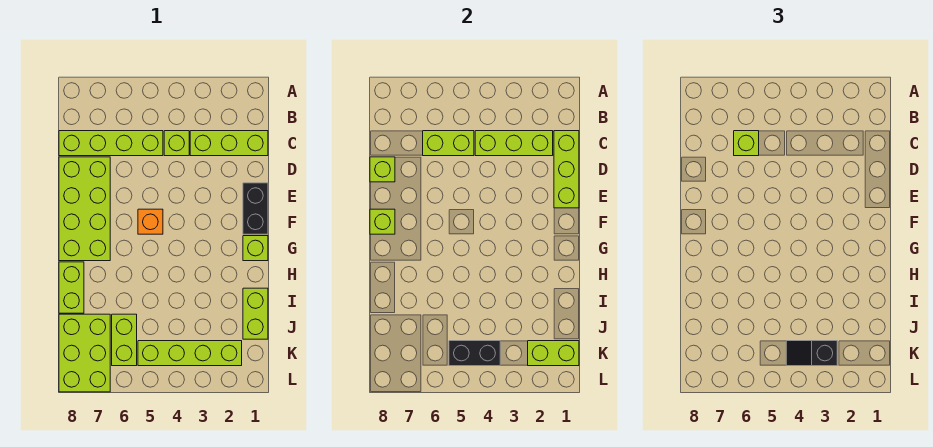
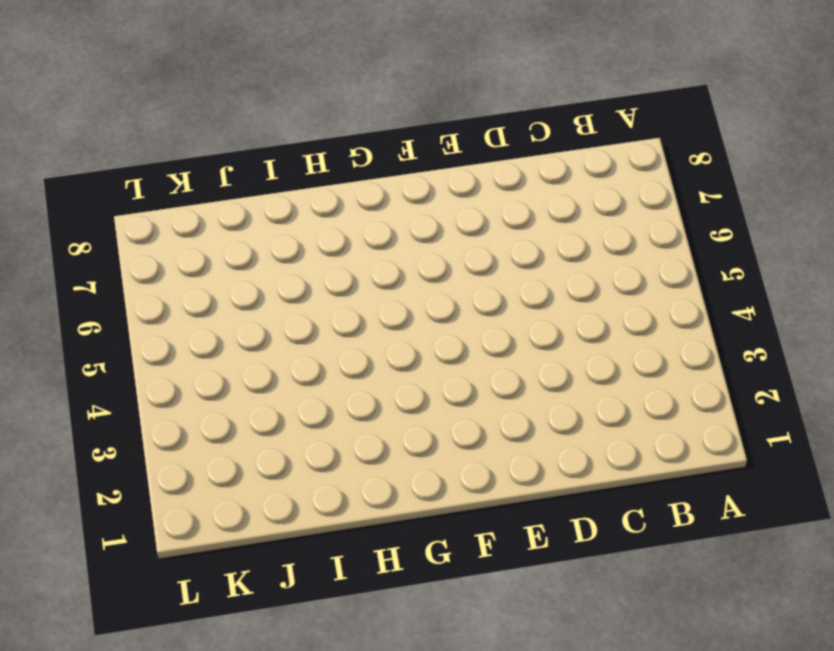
none -> lime 1x3 brick [190,131,268,156]
none -> lime 1x1 brick [164,131,189,156]
none -> lime 1x4 brick [59,131,163,156]

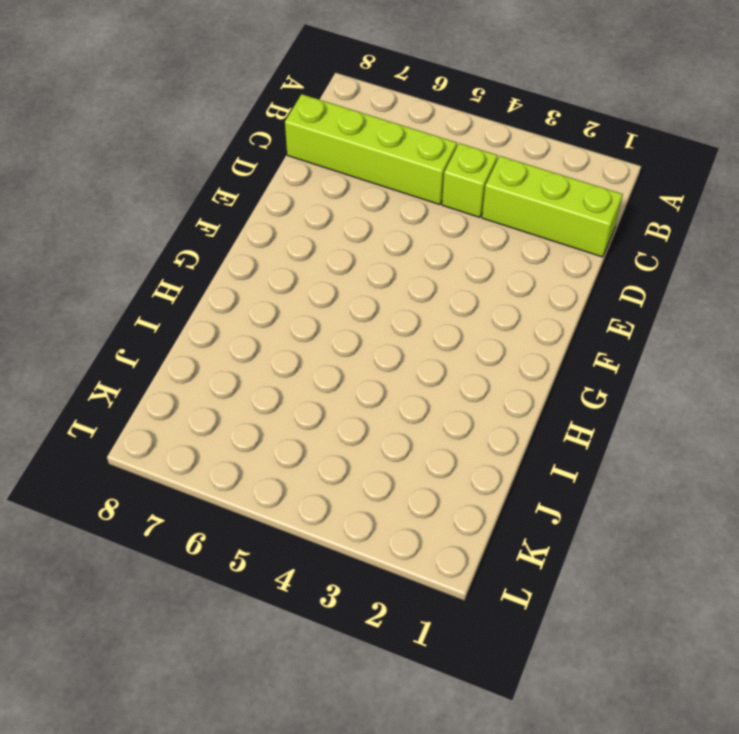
none -> lime 2x4 brick [59,157,110,261]
none -> black 1x2 brick [243,183,268,234]
none -> orange 1x1 brick [138,209,163,234]

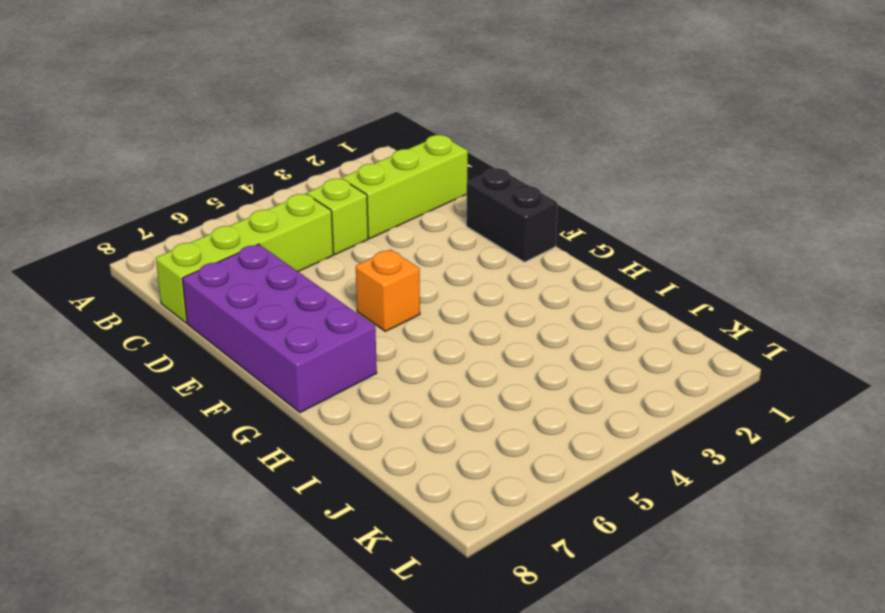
purple 2x4 brick [182,244,377,413] -> lime 2x4 brick [59,157,110,261]
none -> lime 1x1 brick [243,236,268,261]
none -> lime 1x2 brick [59,262,84,313]
none -> lime 1x2 brick [243,288,268,339]

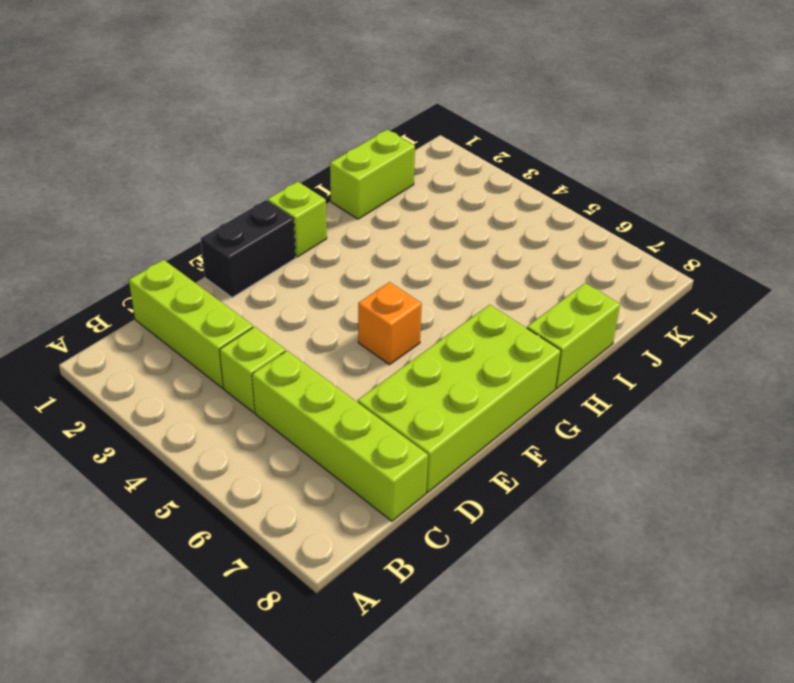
none -> lime 1x2 brick [112,314,137,366]
none -> lime 2x3 brick [59,314,110,392]
none -> lime 1x4 brick [138,341,242,366]

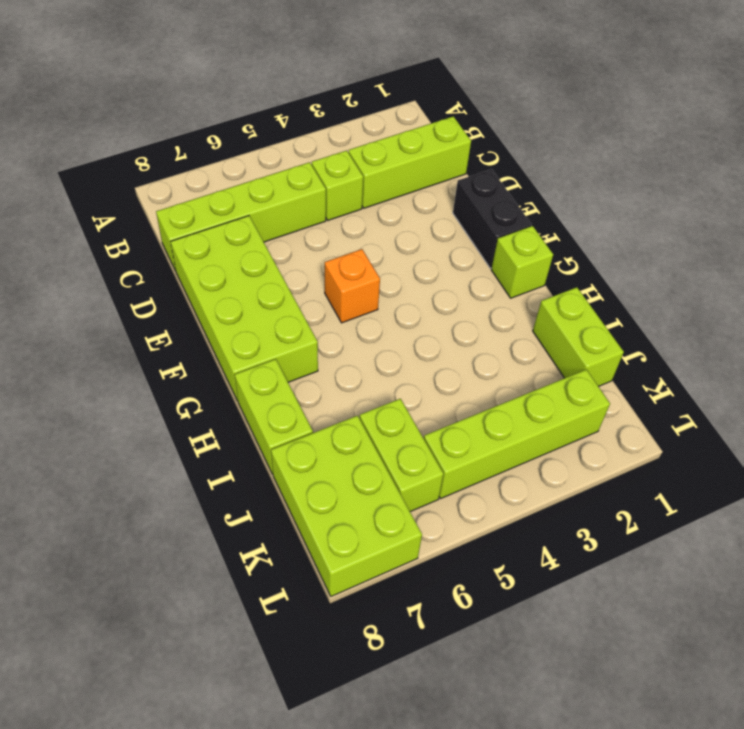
none -> lime 1x3 brick [554,131,579,208]
none -> lime 1x3 brick [475,131,553,156]
none -> lime 1x2 brick [423,131,474,156]

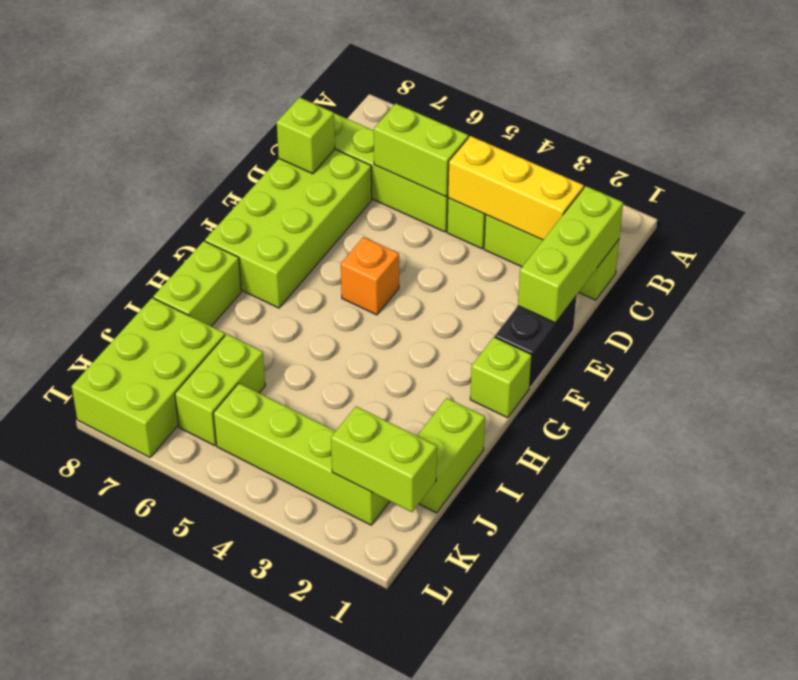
yellow 1x3 brick [448,136,584,240] -> lime 1x3 brick [475,131,553,156]
none -> lime 1x1 brick [370,209,395,234]
none -> black 1x2 brick [449,341,500,366]
none -> lime 1x1 brick [734,131,759,156]

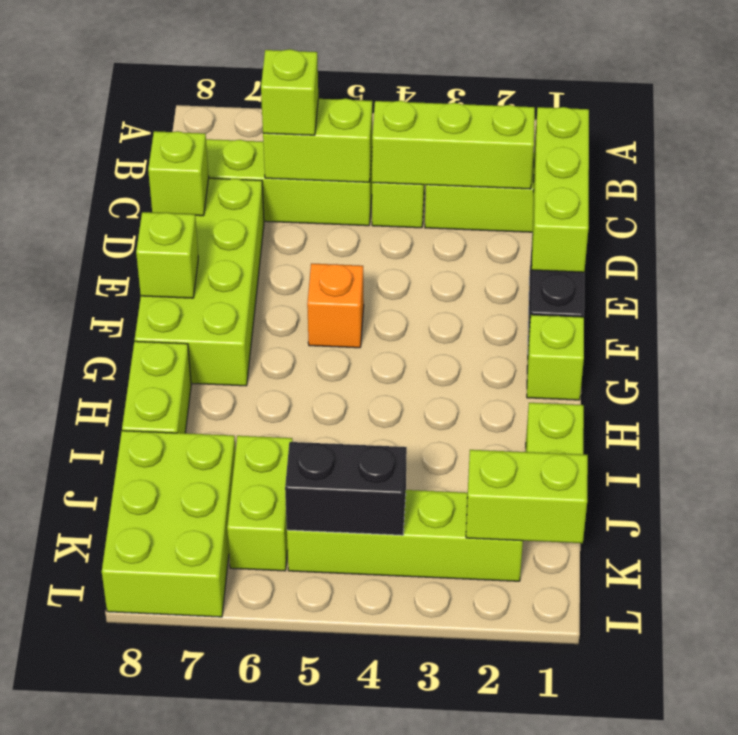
none -> black 1x2 slope [786,341,837,366]

